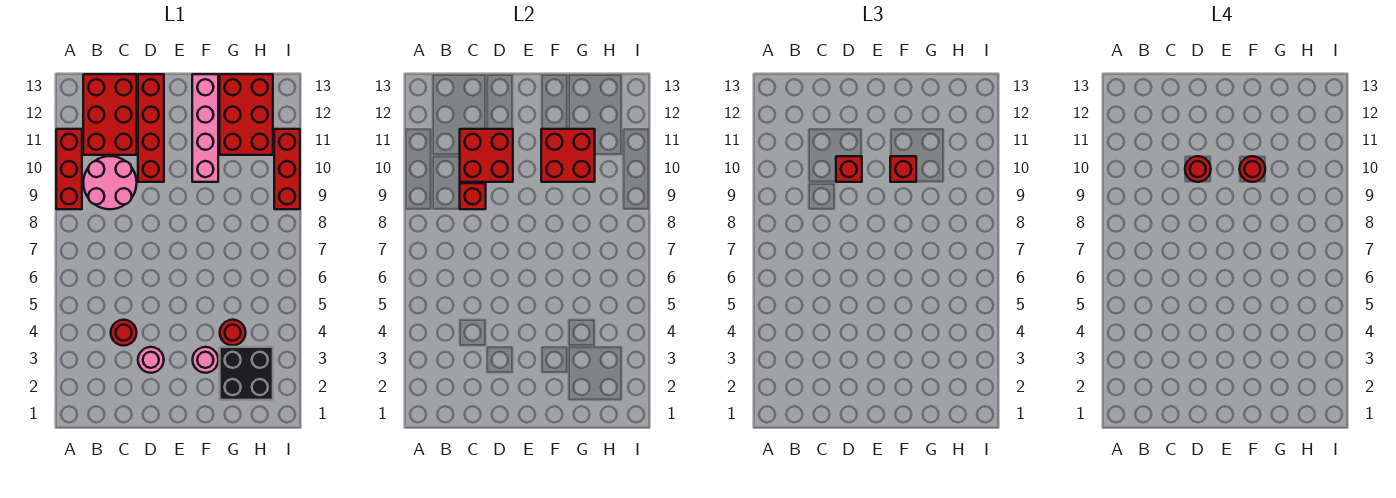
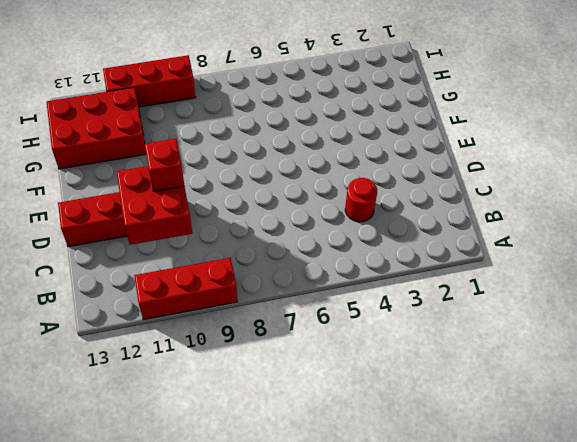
none -> pink 2x2 round brick [83,156,137,209]
none -> red 2x3 brick [83,74,137,155]
none -> pink 1x1 round brick [138,347,164,373]

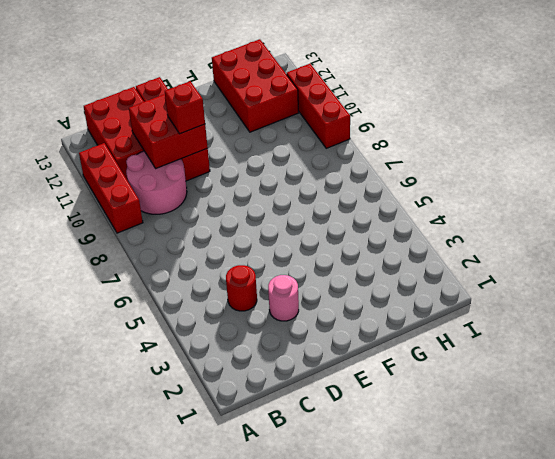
none -> pink 1x1 round brick [193,347,218,373]
none -> pink 1x4 brick [192,74,218,182]
none -> black 2x2 brick [220,347,273,400]

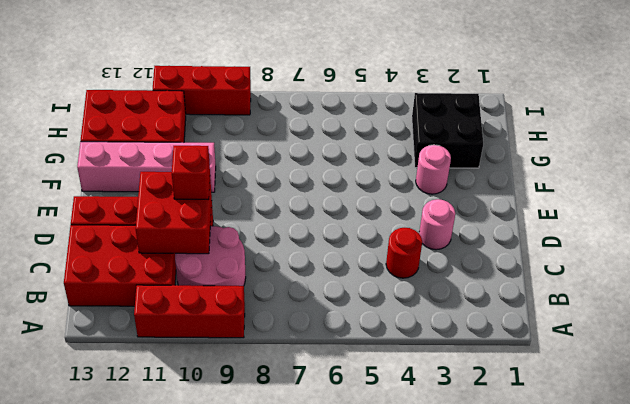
none -> red 1x1 round brick [220,320,246,346]
none -> red 1x1 brick [460,183,486,209]
none -> red 2x2 brick [541,129,595,182]

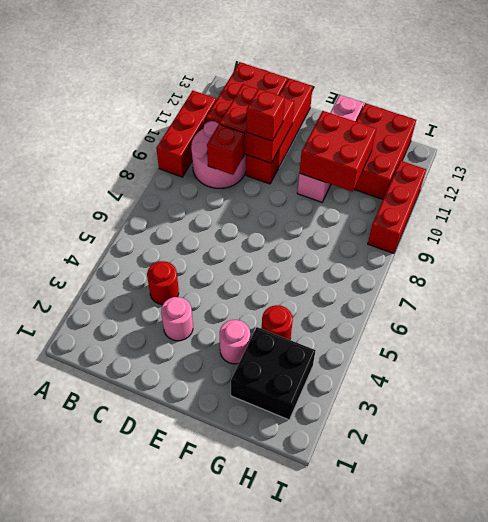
none -> red 1x1 brick [890,156,916,182]
none -> red 1x1 round brick [1185,156,1211,182]
none -> red 1x1 round brick [1239,156,1265,182]

